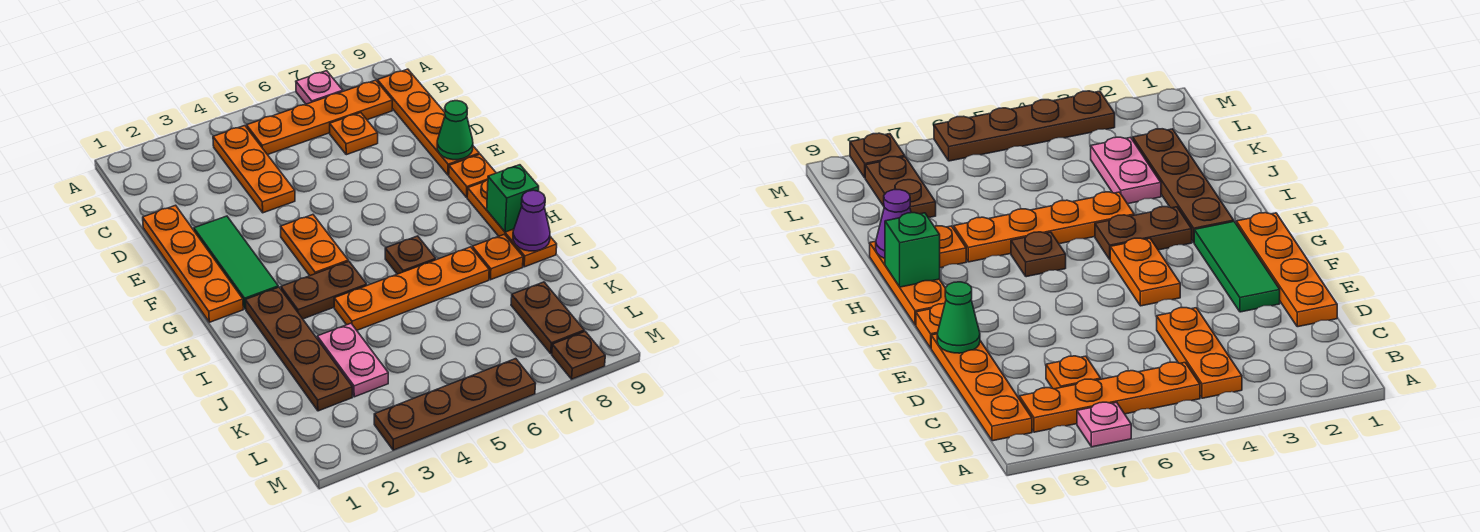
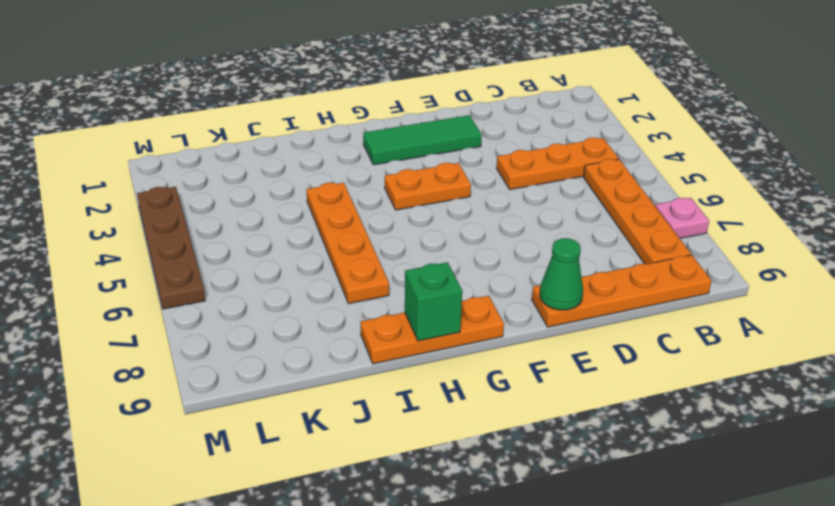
none -> orange 1x1 plate [330,113,378,155]
none -> orange 1x4 plate [143,205,243,322]
none -> orange 1x1 plate [449,154,496,197]

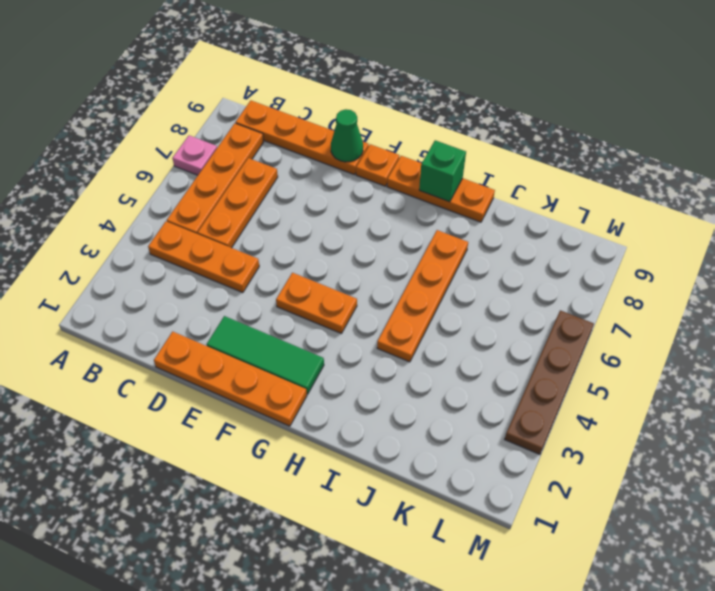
orange 1x3 plate [198,158,278,248] -> orange 1x1 plate [330,113,378,155]
none -> brown 1x4 plate [245,287,352,411]
none -> brown 1x2 plate [281,261,367,319]
none -> brown 1x1 plate [385,236,436,274]

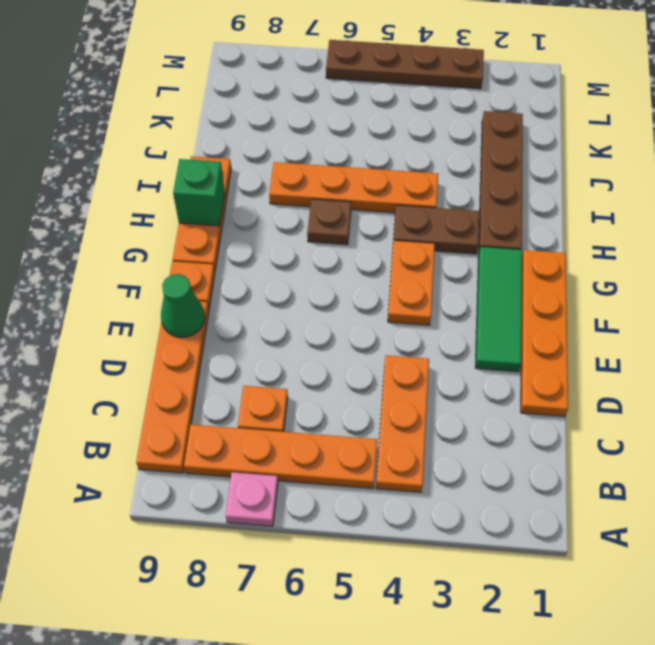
none -> orange 1x1 plate [472,234,523,280]
none -> pink 1x2 plate [317,323,388,397]
none -> brown 1x2 plate [511,282,584,354]

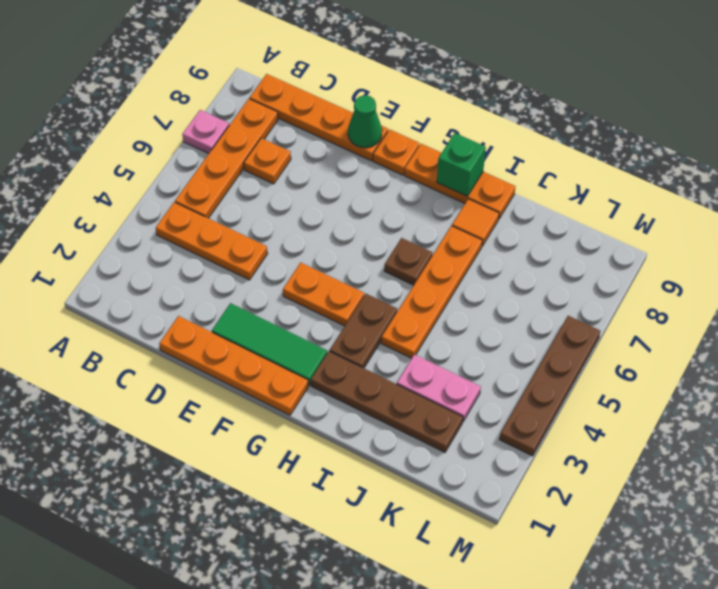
orange 1x1 tile [452,199,499,246] -> orange 1x1 plate [472,234,523,280]
none -> brown 1x2 plate [511,282,584,354]
none -> brown 1x1 plate [552,331,605,379]
none -> purple 1x1 cone [513,190,550,251]

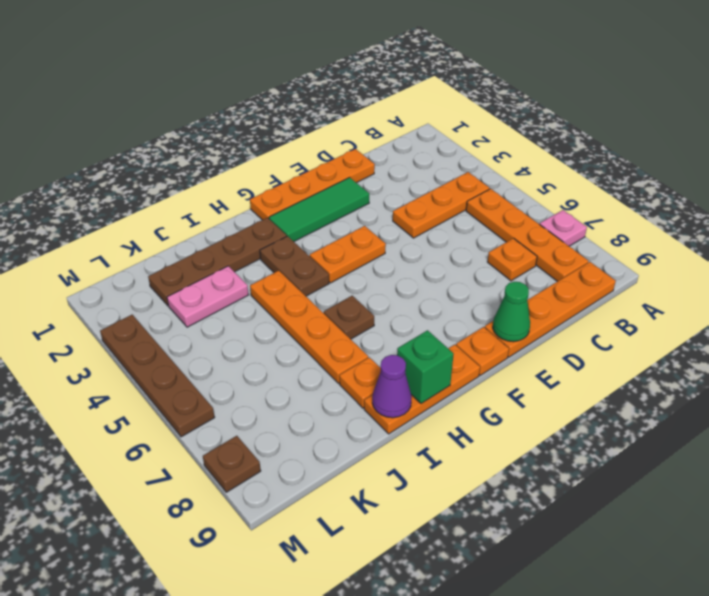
none -> brown 1x2 plate [511,282,584,354]

